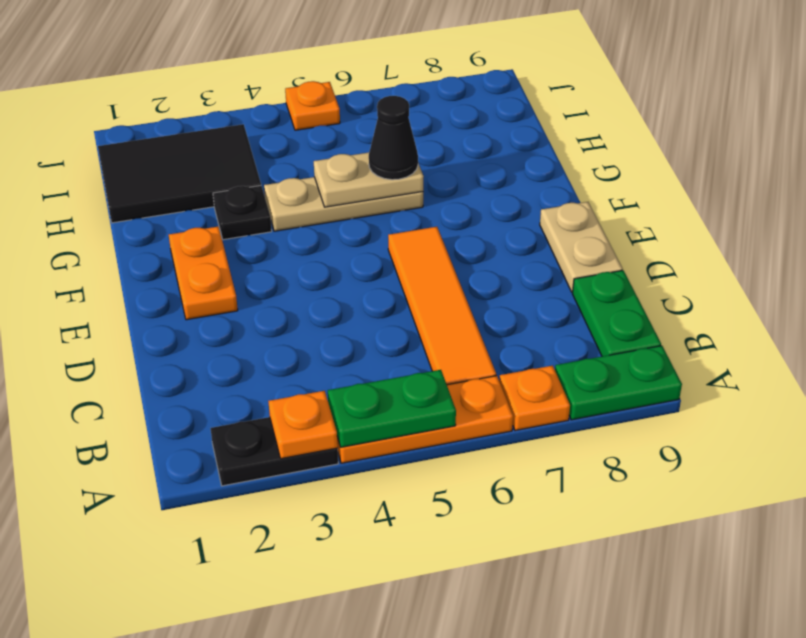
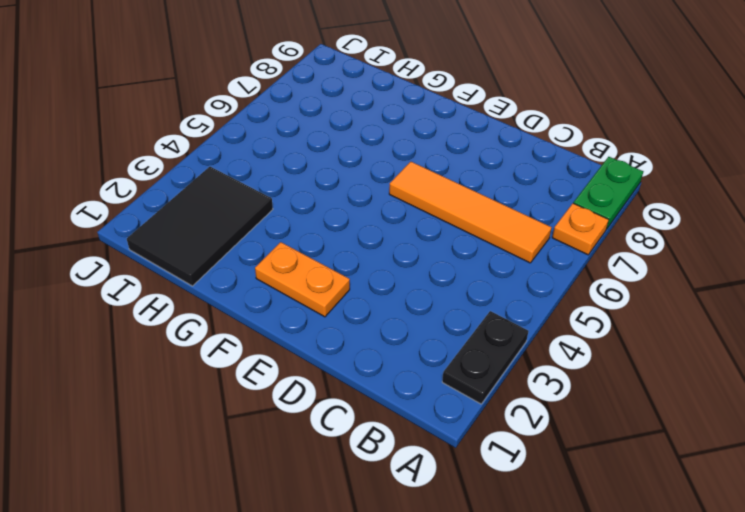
none -> orange 1x3 plate [337,376,513,463]
none -> green 1x2 plate [573,270,661,356]
none -> tan 1x2 plate [540,202,622,292]

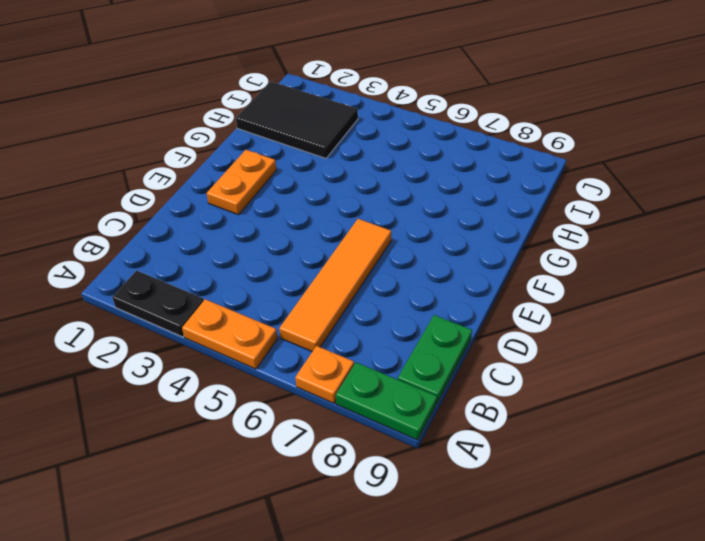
orange 1x2 plate [182,299,278,369] -> orange 1x3 plate [337,376,513,463]
none -> tan 1x2 plate [540,202,622,292]
none -> black 1x1 plate [213,186,272,240]
none -> tan 1x3 plate [264,177,423,231]

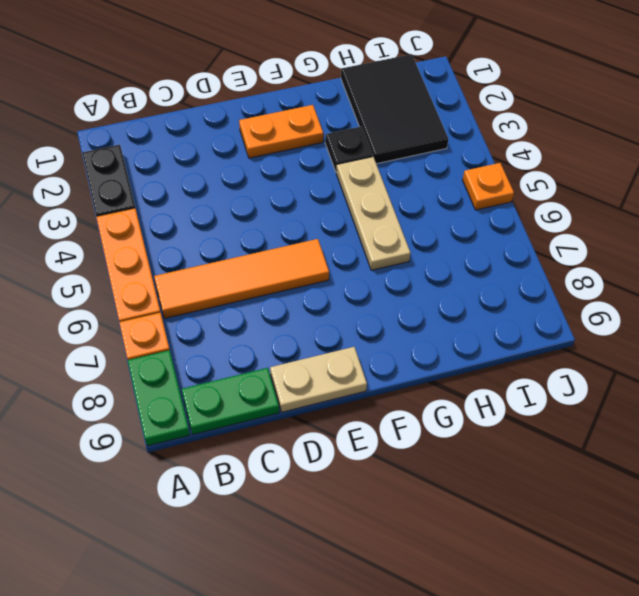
none -> orange 1x1 plate [268,391,338,459]
none -> green 1x2 plate [328,370,456,447]
none -> tan 1x2 plate [314,153,424,207]

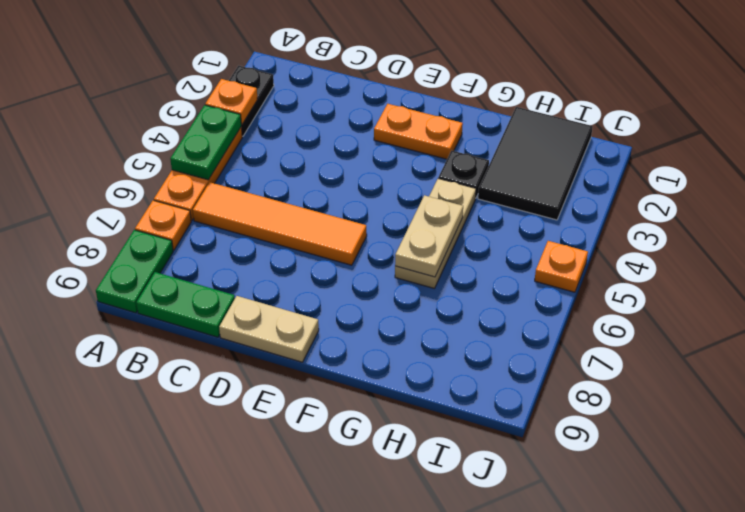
none -> black 1x1 cone [369,96,418,180]

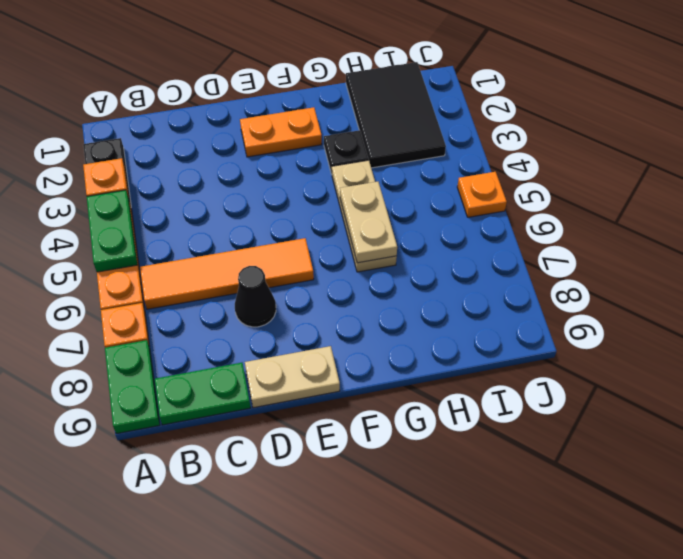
black 1x1 cone [235,266,276,327] -> black 1x1 cone moved to [369,96,418,180]

